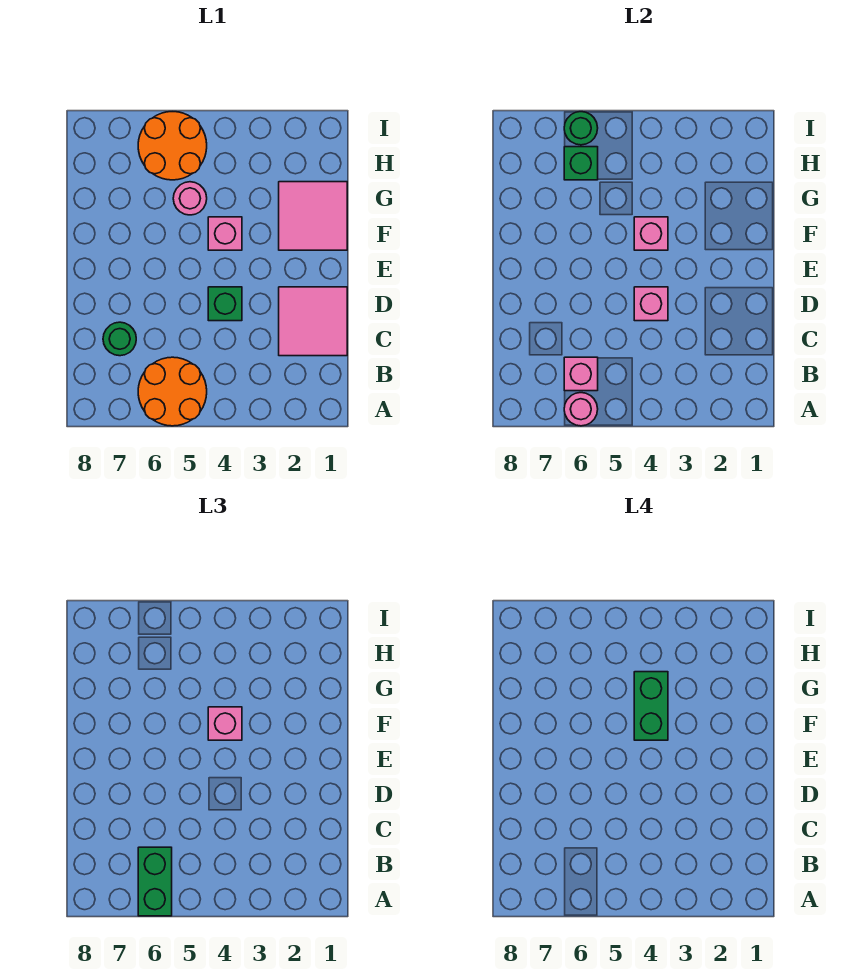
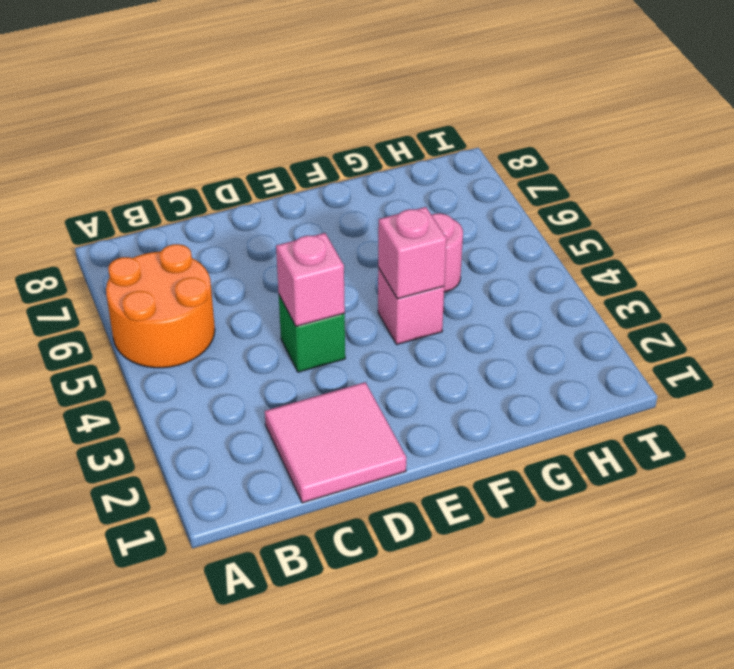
none -> green 1x1 round brick [103,322,136,356]
none -> pink 2x2 tile [279,182,347,250]
none -> orange 2x2 round brick [138,112,207,180]

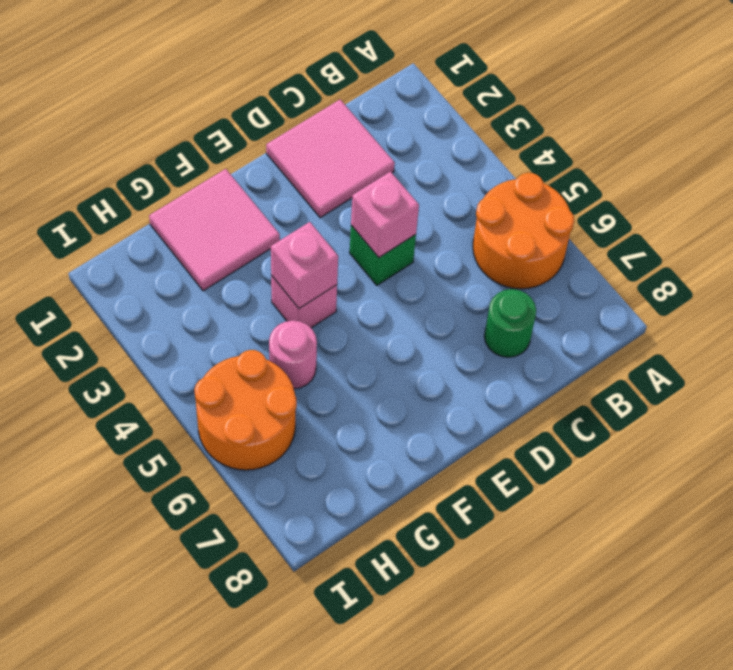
none -> pink 1x1 round brick [564,393,598,426]
none -> pink 1x1 brick [564,357,598,391]
none -> green 1x1 brick [564,147,598,180]

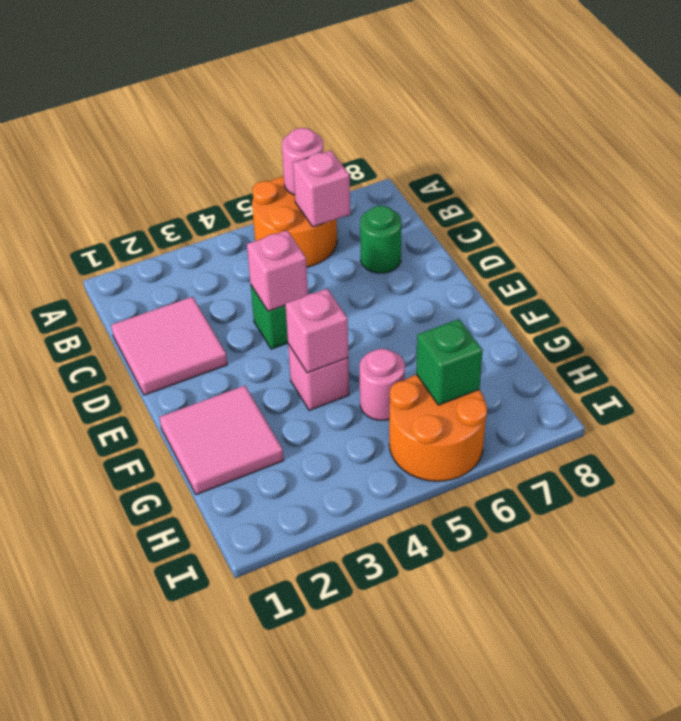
none -> green 1x1 round brick [564,112,598,145]
none -> green 1x2 brick [138,847,172,916]
none -> pink 1x1 brick [208,707,242,740]

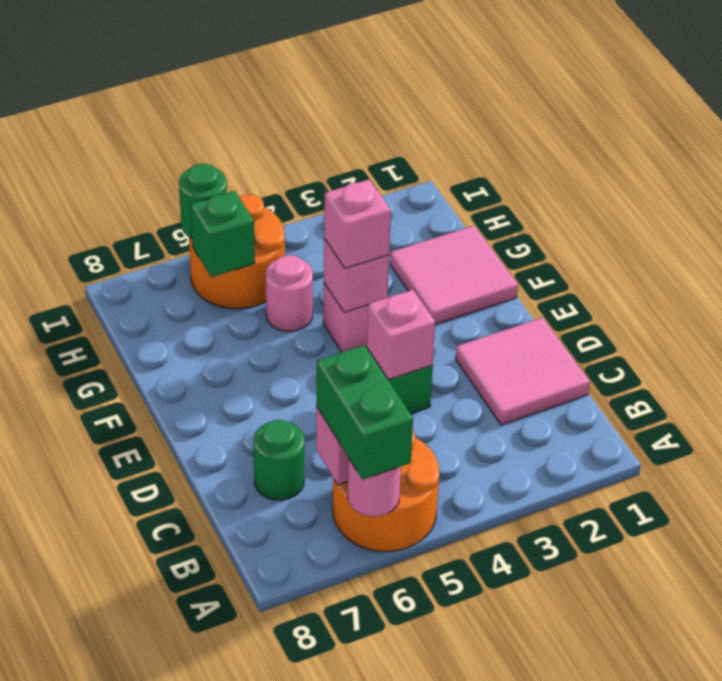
none -> green 1x2 brick [634,672,668,740]

